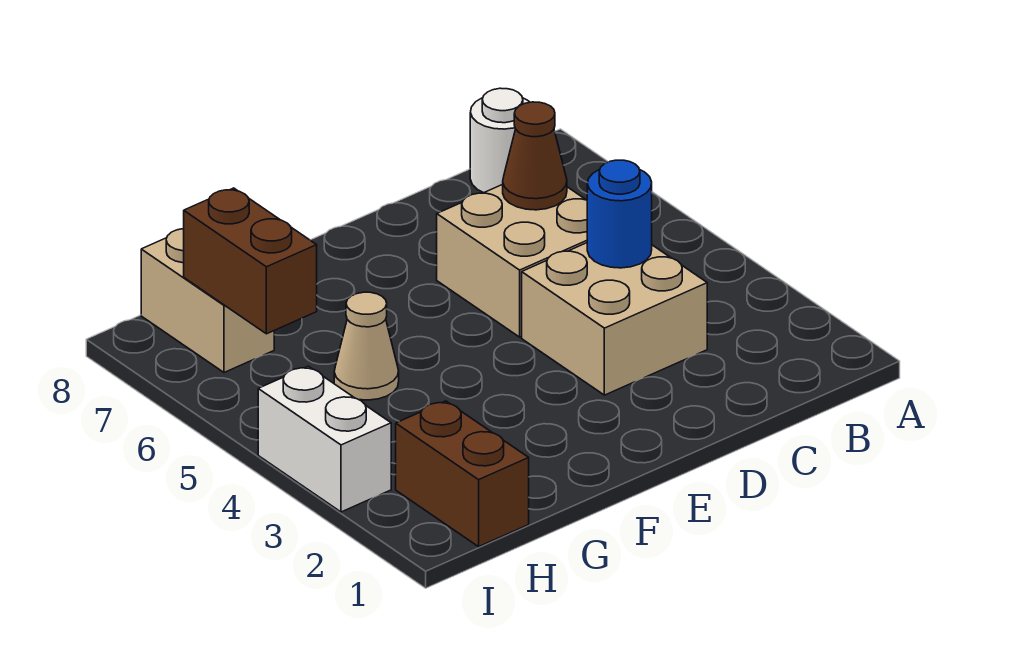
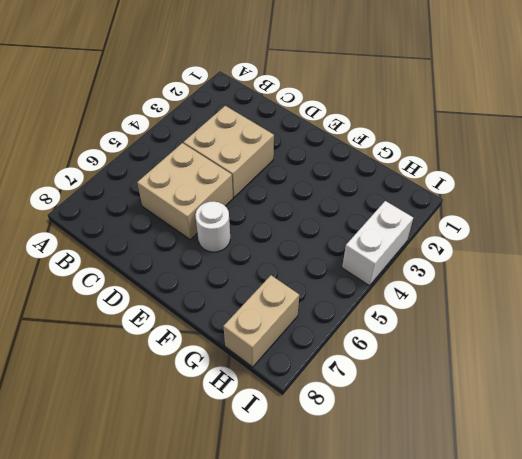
white 1x1 round brick [195,201,230,252] -> white 1x1 round brick moved to [470,88,530,193]
none -> tan 1x1 cone [334,292,399,400]
none -> brown 1x2 brick [396,401,529,547]

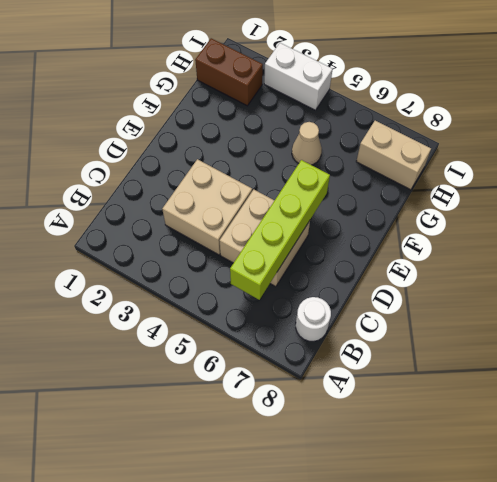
lime 1x4 brick [230,160,330,300] -> brown 1x1 cone [503,102,567,210]
none -> blue 1x1 round brick [587,160,652,268]
none -> brown 1x2 brick [184,188,317,334]

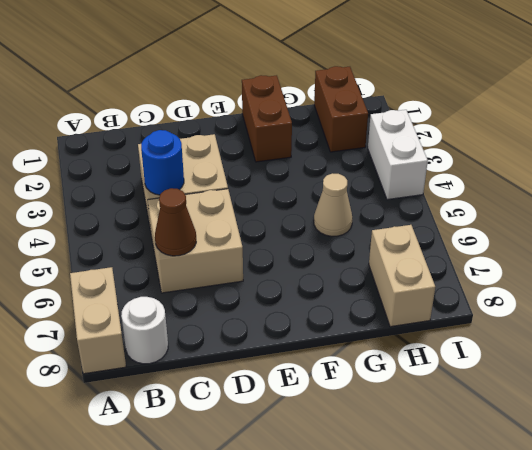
tan 1x2 brick [70,267,126,374] -> none
brown 1x2 brick [242,75,292,162] -> brown 1x2 brick moved to [184,188,317,334]

